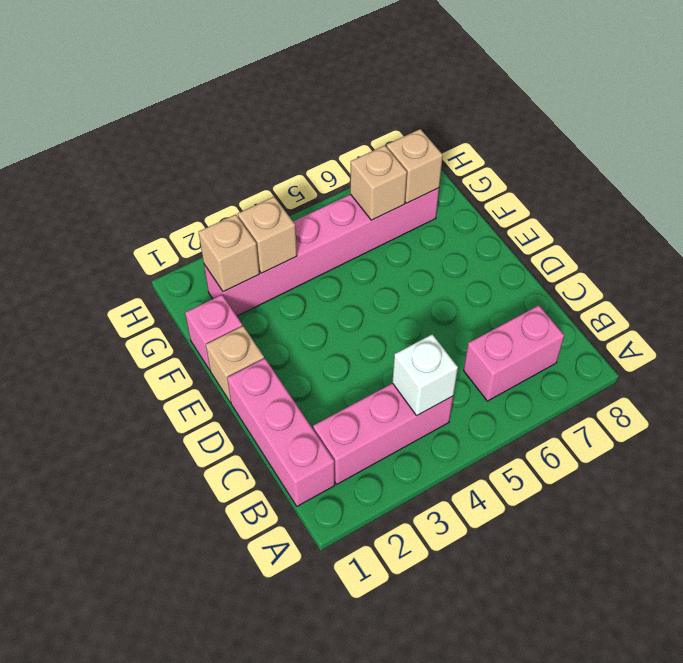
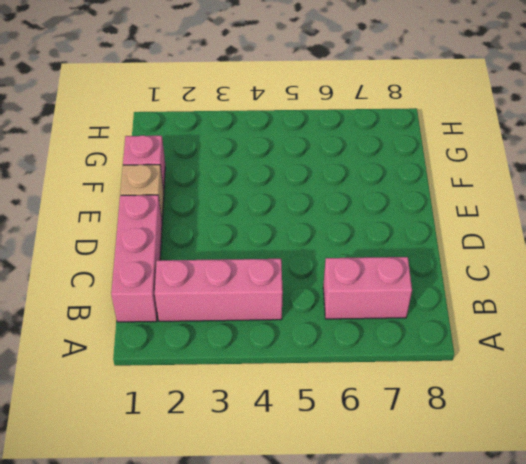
none -> pink 1x6 brick [204,188,439,316]
none -> white 1x1 brick [392,334,458,415]

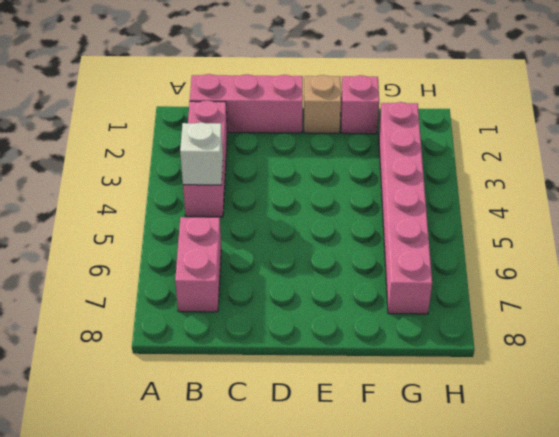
none -> tan 1x1 brick [199,214,259,292]
none -> tan 1x1 brick [238,197,297,273]

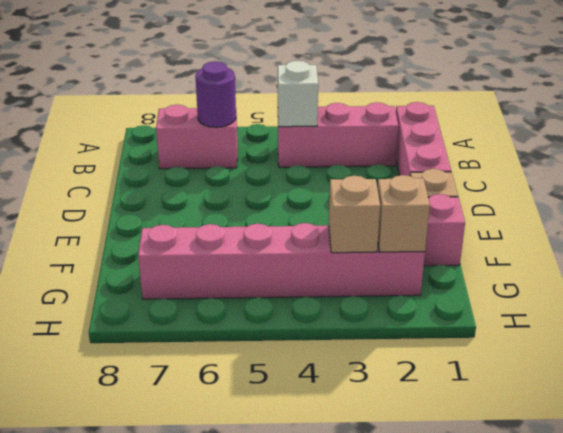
purple 1x1 round brick [195,61,236,127] -> none
none -> tan 1x1 brick [350,146,407,220]
none -> tan 1x1 brick [387,129,443,203]

